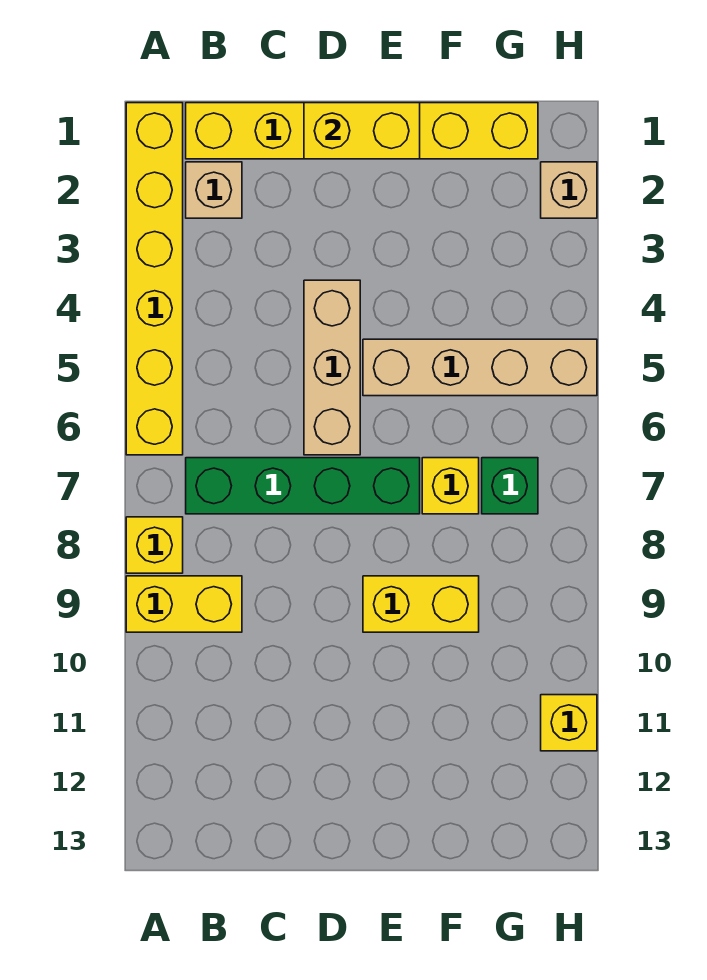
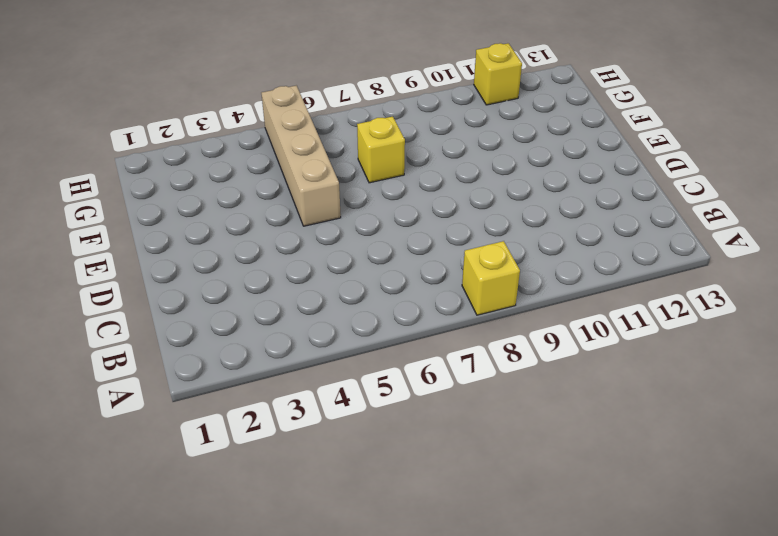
none -> yellow 1x6 brick [126,103,183,455]
none -> yellow 1x2 brick [126,576,242,632]
none -> yellow 1x6 brick [186,103,538,159]

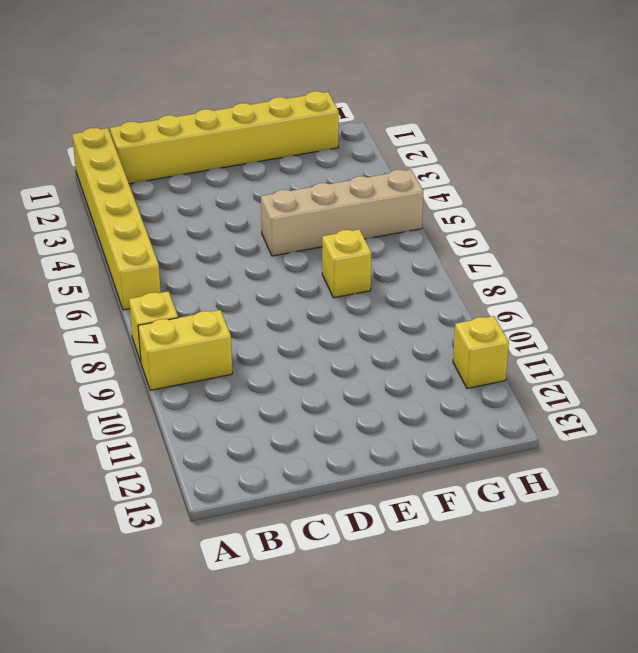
none -> tan 1x1 brick [186,162,242,218]
none -> green 1x4 brick [186,458,420,514]
none -> tan 1x3 brick [304,280,360,455]

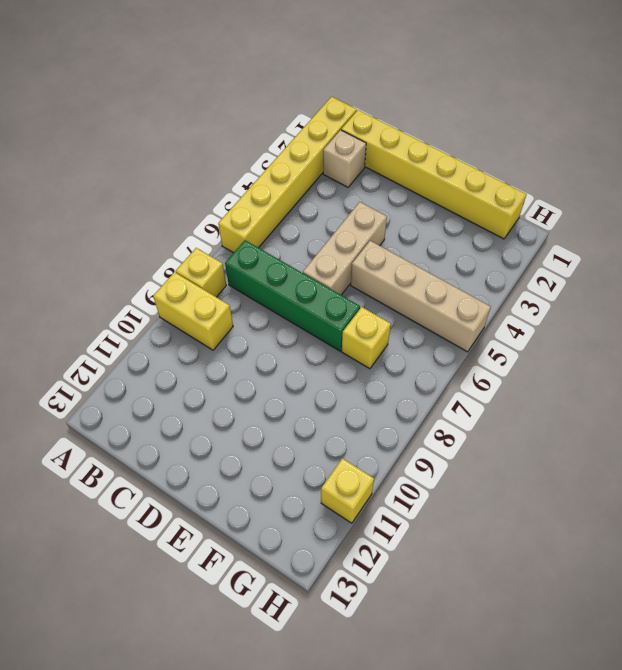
none -> yellow 1x2 brick [363,576,479,632]
none -> green 1x1 brick [482,458,538,514]
none -> tan 1x1 brick [541,162,597,218]

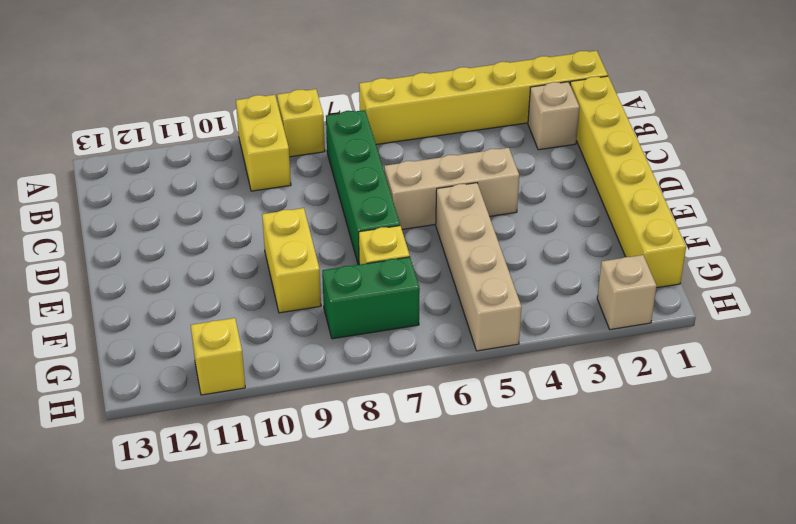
green 1x2 brick [322,257,420,339] -> green 1x1 brick [482,458,538,514]
none -> yellow 1x2 brick [304,103,420,159]

